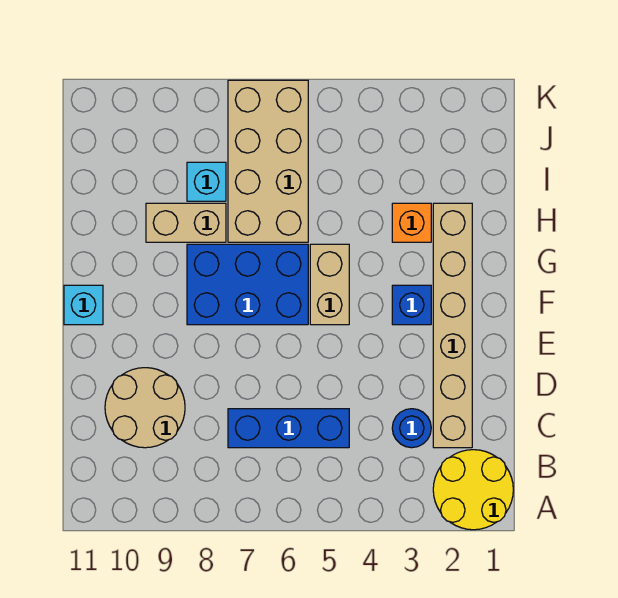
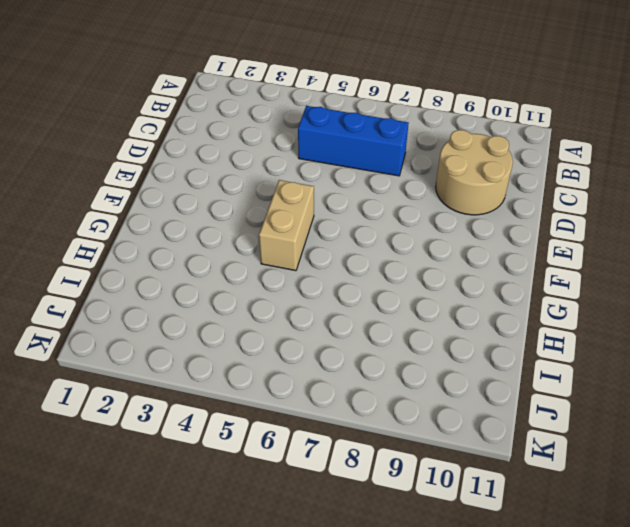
none -> yellow 2x2 round brick [433,450,513,530]
none -> tan 1x6 brick [433,203,472,448]
none -> blue 1x1 round brick [392,409,431,448]

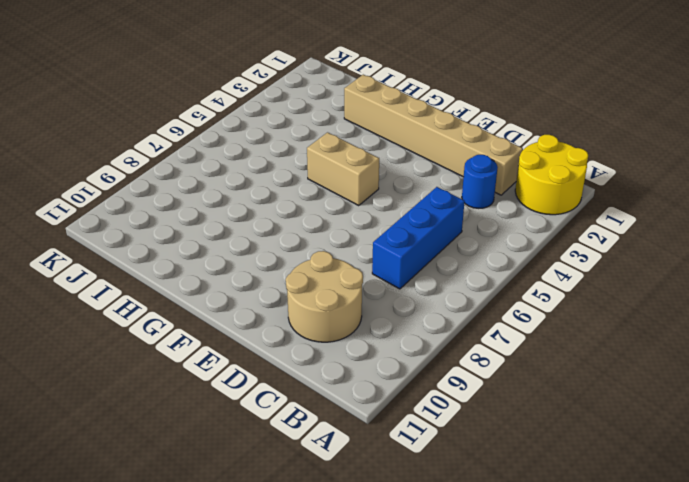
none -> blue 1x1 brick [392,285,431,325]
none -> blue 2x3 brick [187,244,308,325]
none -> cyan 1x1 brick [64,285,103,325]

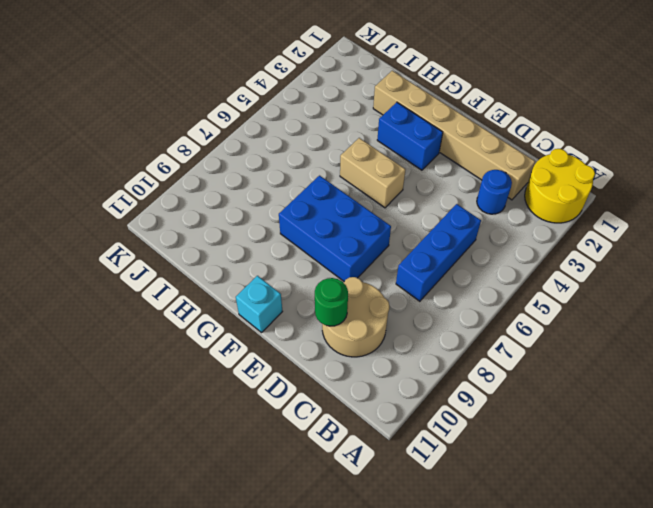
green 1x1 round brick [315,278,348,326] -> none
blue 2x3 brick [279,176,391,282] -> blue 2x3 brick turned to [187,244,308,325]
blue 1x2 brick [377,102,443,170] -> blue 1x1 brick [392,285,431,325]
none -> orange 1x1 brick [392,203,431,242]
none -> tan 2x4 brick [228,80,308,242]
none -> tan 1x2 brick [146,203,226,242]

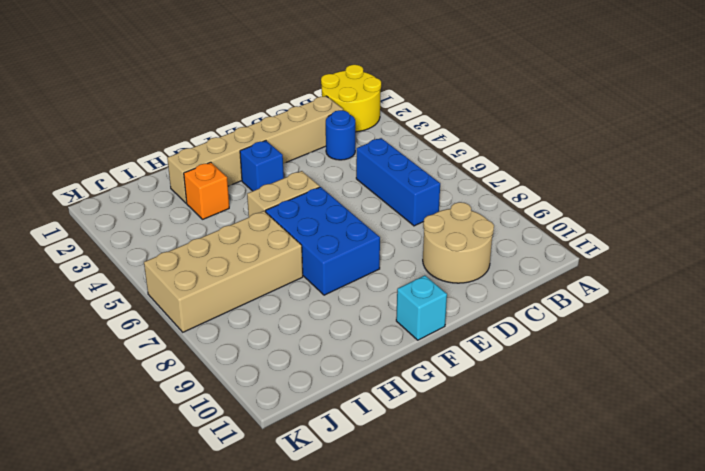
none -> tan 1x2 brick [146,203,226,242]
none -> cyan 1x1 brick [187,162,226,201]

